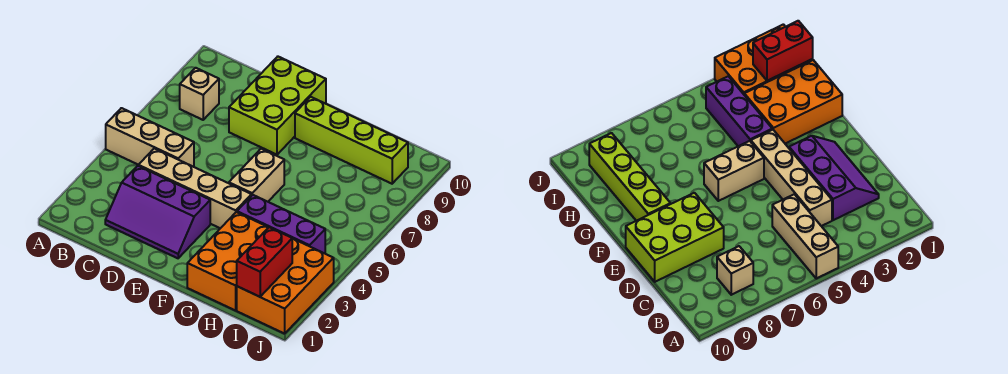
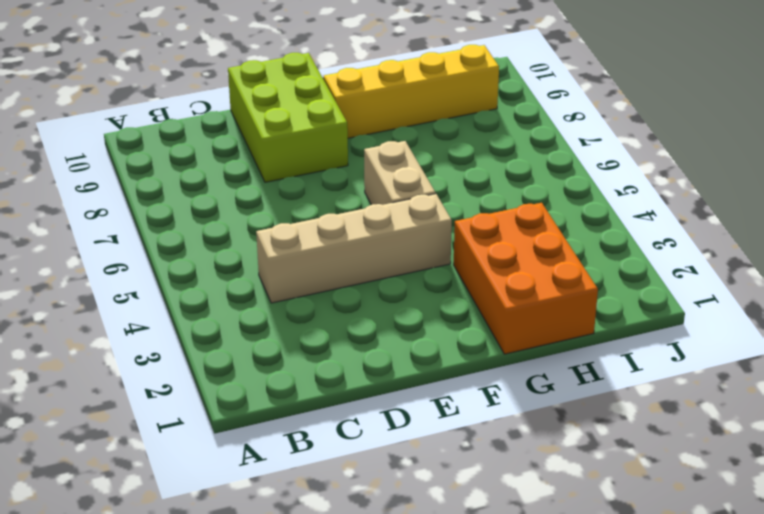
yellow 1x4 brick [324,45,499,138] -> lime 1x4 brick [295,97,408,184]
none -> tan 1x3 brick [106,108,194,167]
none -> tan 1x1 brick [180,68,219,120]

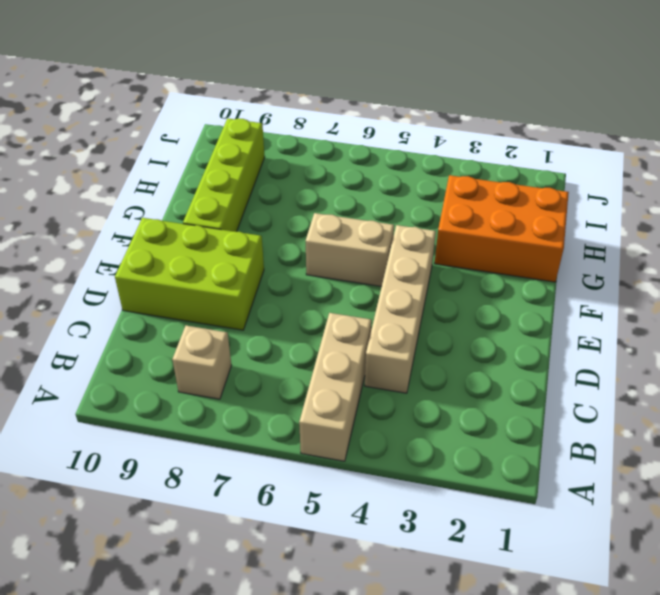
none -> purple 2x3 slope [105,166,210,258]
none -> purple 1x3 brick [237,195,325,253]

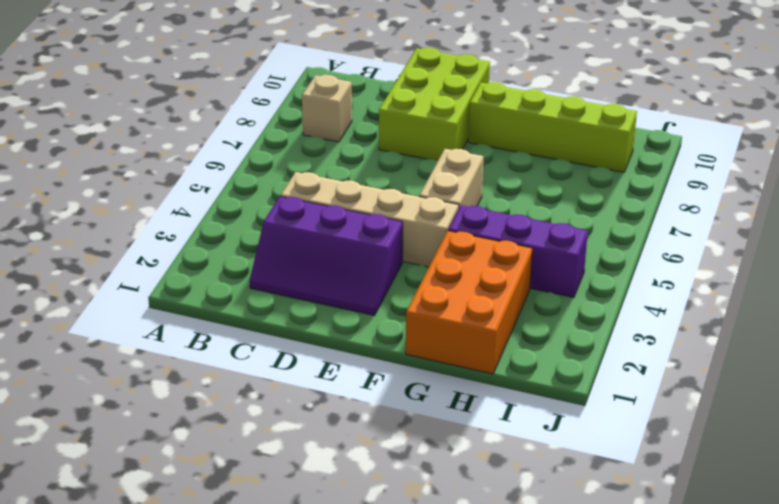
none -> tan 1x3 brick [106,108,194,167]
none -> orange 2x3 brick [237,239,334,334]

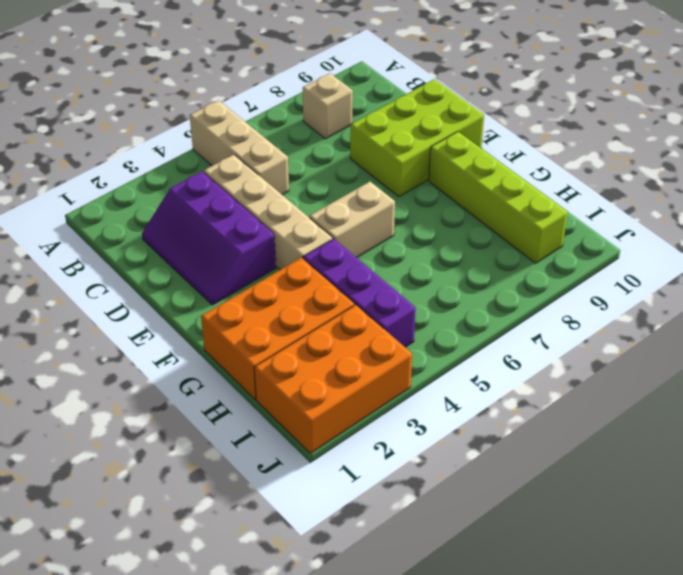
none -> red 1x2 brick [237,227,292,297]

